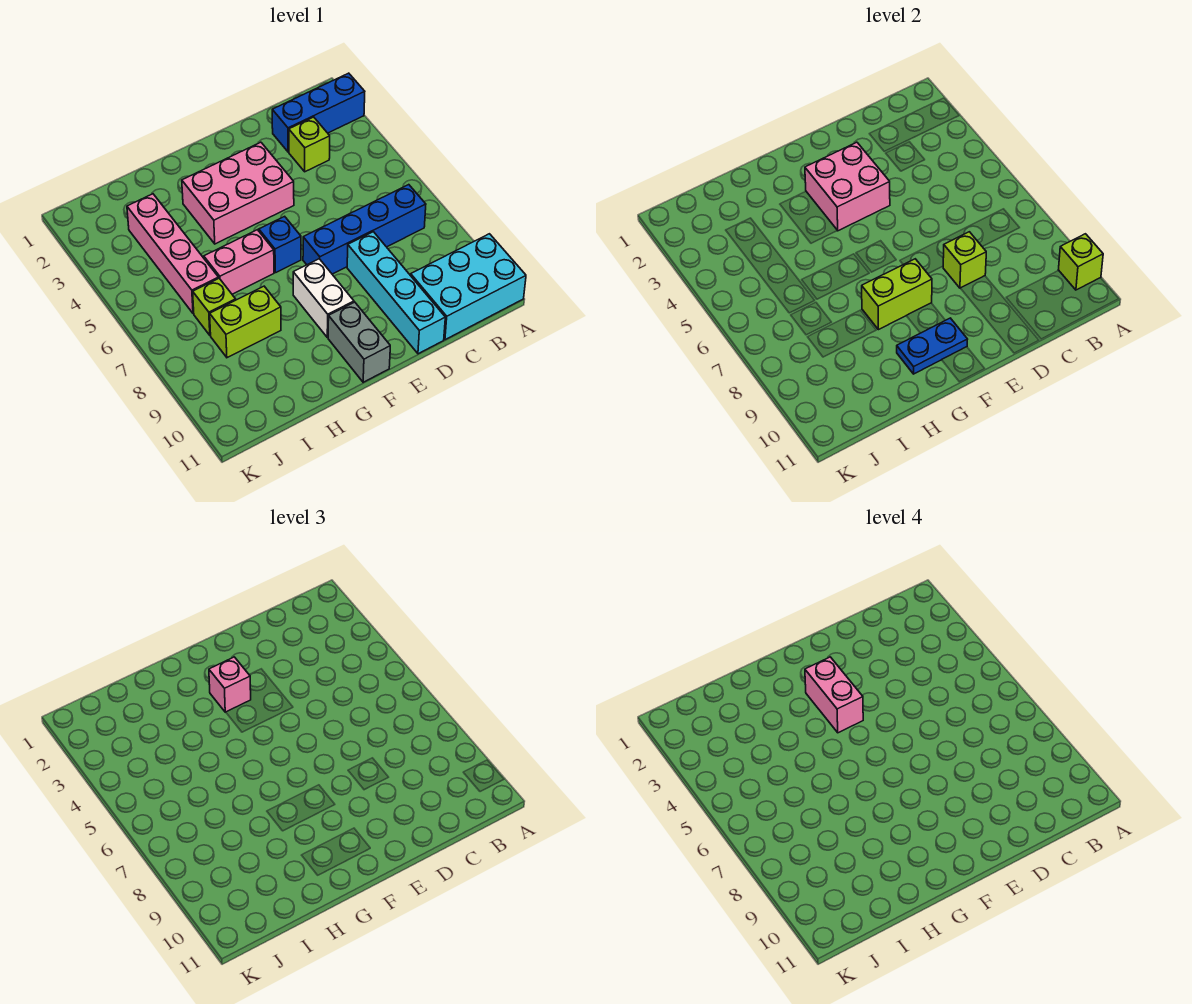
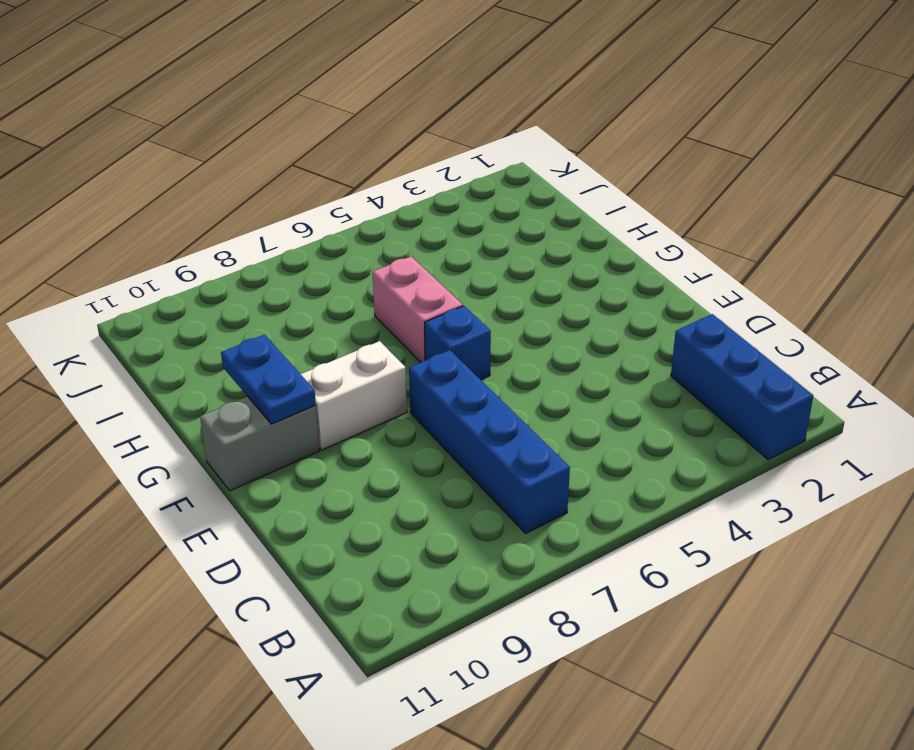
none -> cyan 2x3 brick [411,234,526,340]
none -> lime 1x1 brick [289,117,330,172]
none -> cyan 1x4 brick [347,232,445,354]

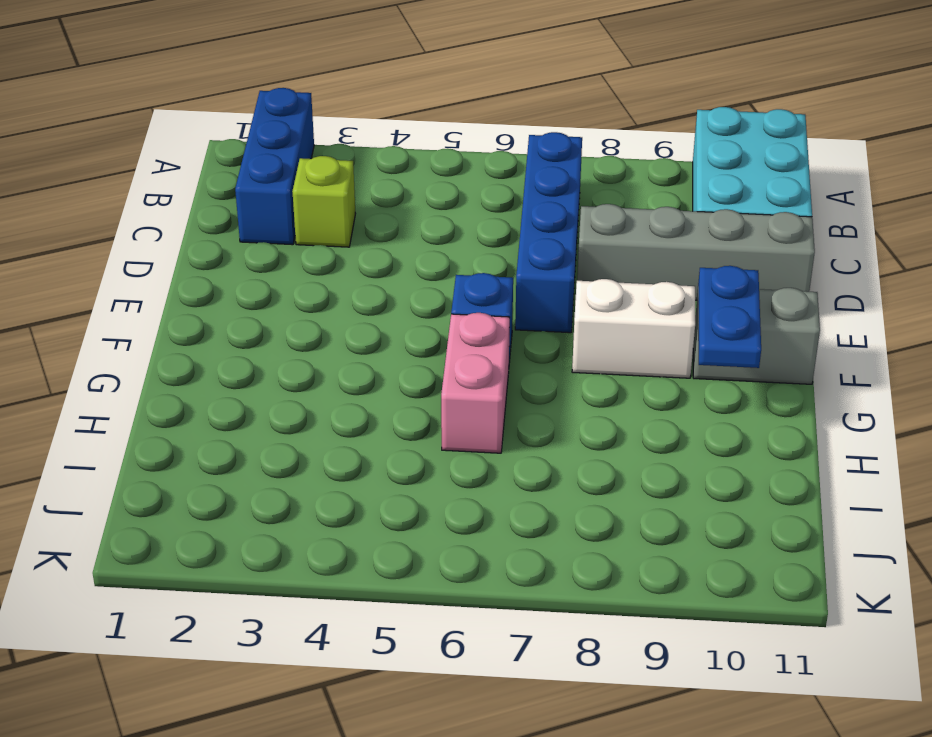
grey 1x4 brick [577,204,815,300] -> cyan 1x4 brick [347,232,445,354]
none -> pink 2x3 brick [182,142,294,244]
none -> lime 1x2 brick [210,286,281,358]
none -> pink 1x4 brick [127,194,219,314]

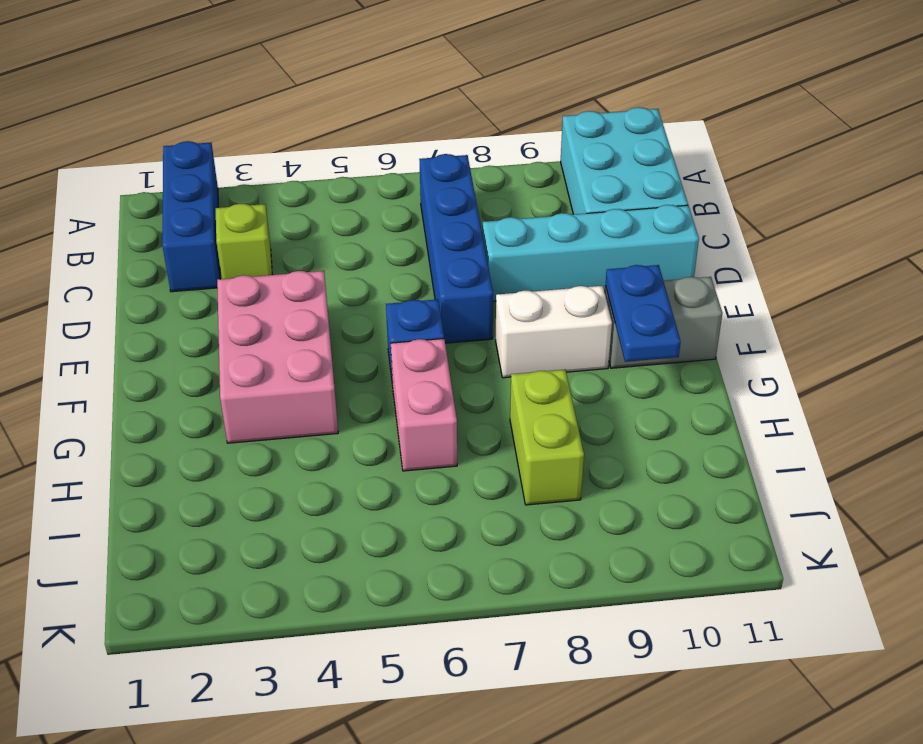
none -> pink 1x4 brick [127,194,219,314]
none -> lime 1x1 brick [193,278,236,335]
none -> lime 1x1 brick [1058,234,1103,290]

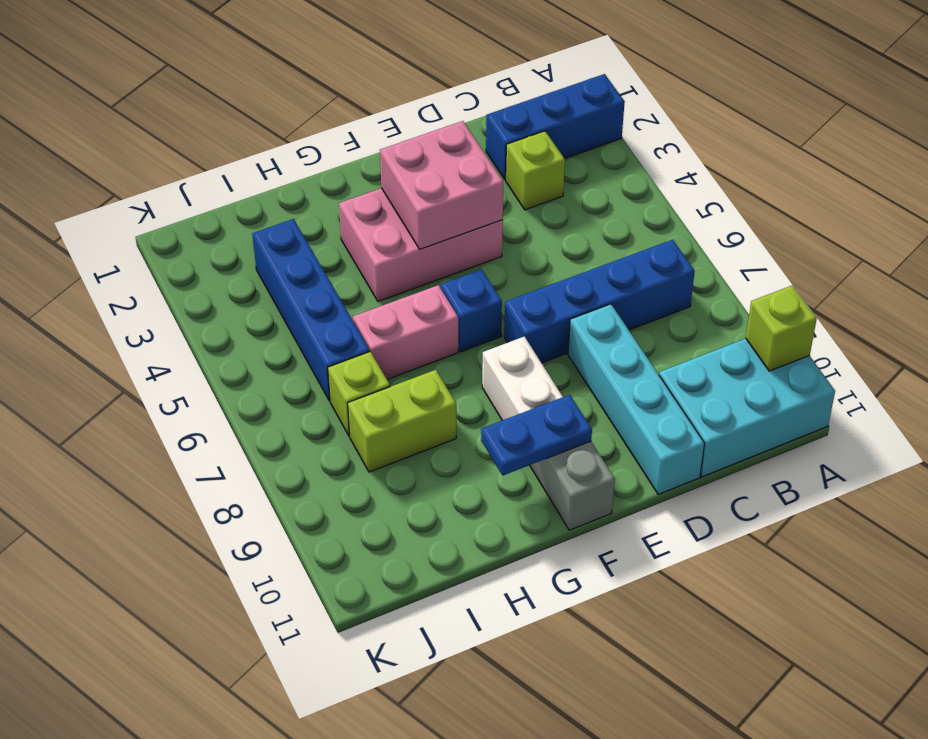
blue 1x4 brick [252,219,370,401] -> pink 1x4 brick [127,194,219,314]
none -> lime 1x1 brick [943,232,986,288]
none -> lime 1x2 brick [862,259,932,330]
none -> pink 1x1 brick [209,657,251,712]

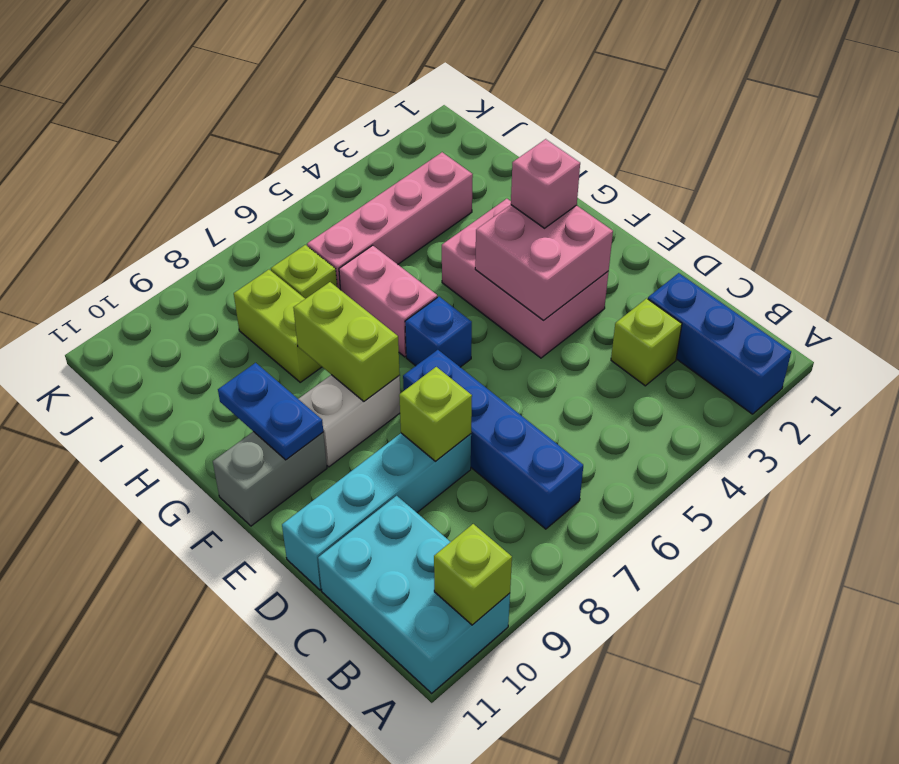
none -> pink 1x2 brick [805,657,863,733]

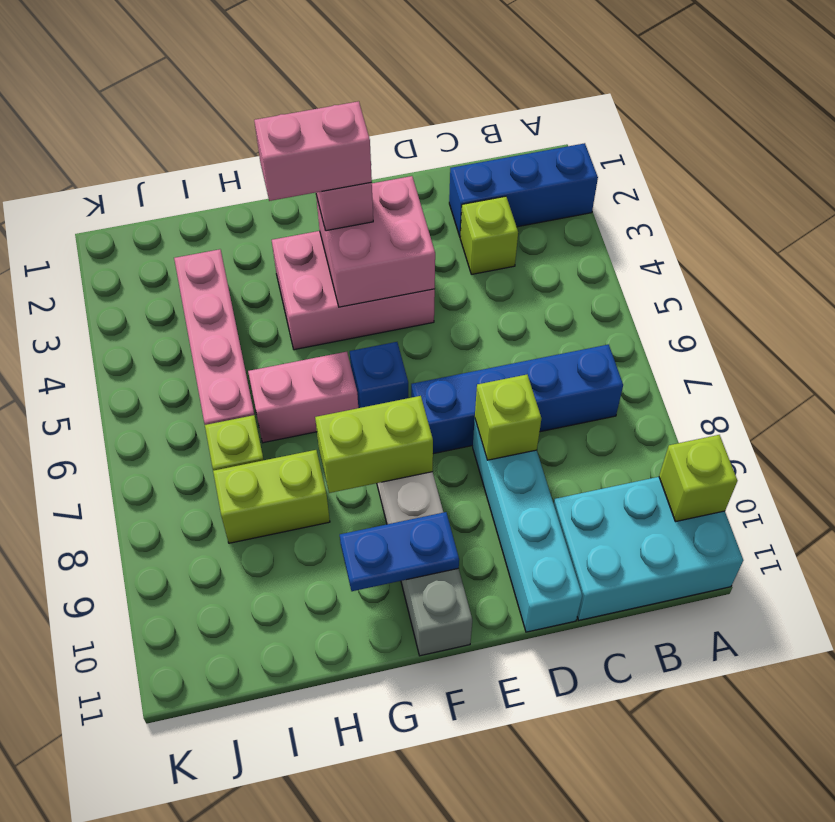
pink 1x2 brick [254,101,372,201] -> pink 1x2 brick turned to [805,657,863,733]

